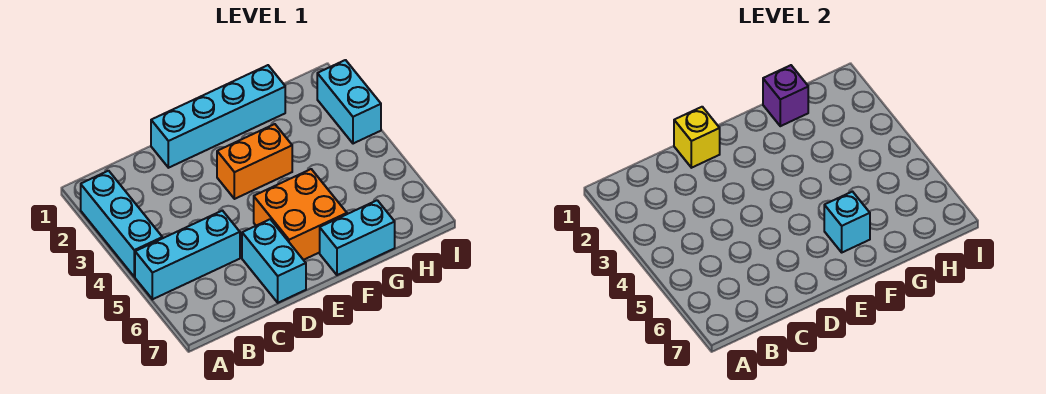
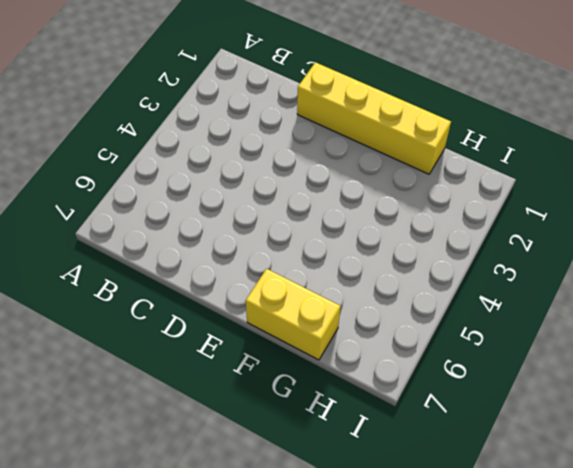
yellow 1x4 brick [297,62,451,174] -> cyan 1x4 brick [151,65,285,168]
yellow 1x2 brick [246,269,341,360] -> cyan 1x2 brick [320,200,395,275]
none -> cyan 1x3 brick [81,171,162,277]
none -> cyan 1x3 brick [135,211,240,299]

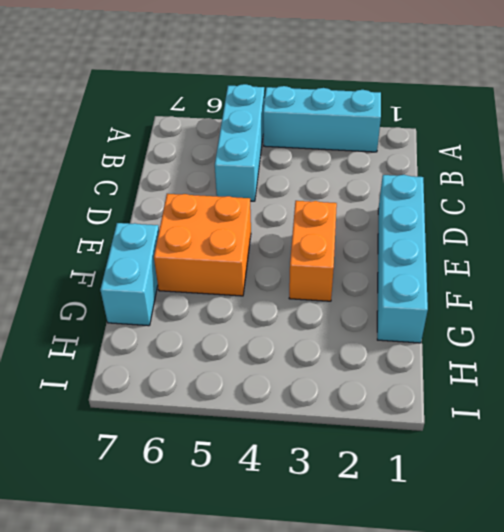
none -> cyan 1x2 brick [242,219,306,303]
none -> cyan 1x2 brick [317,60,381,144]

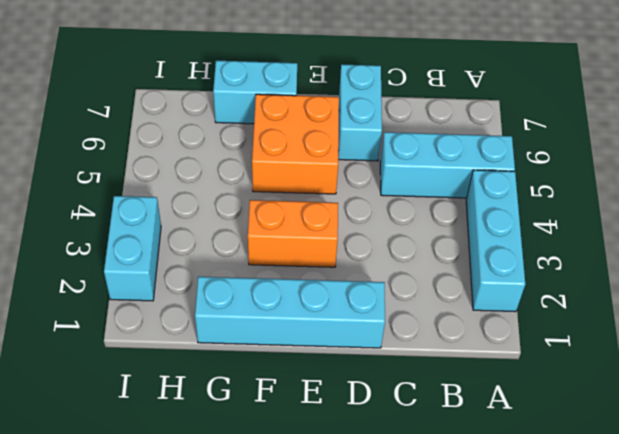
none -> yellow 1x1 brick [674,107,720,168]
none -> cyan 1x1 brick [824,192,870,252]

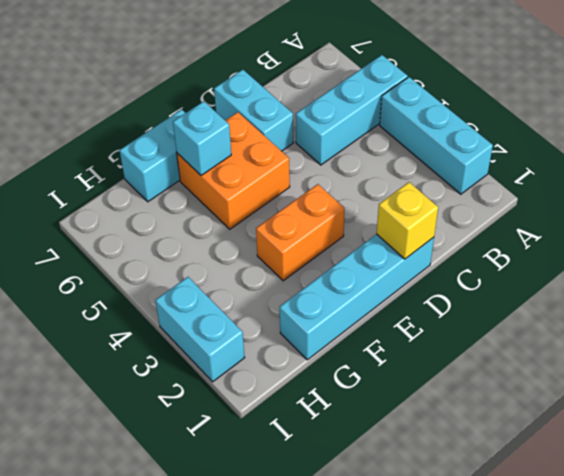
none -> purple 1x1 brick [763,65,808,126]

